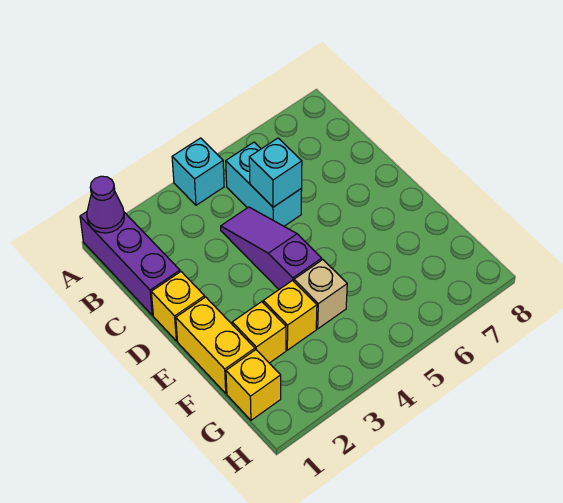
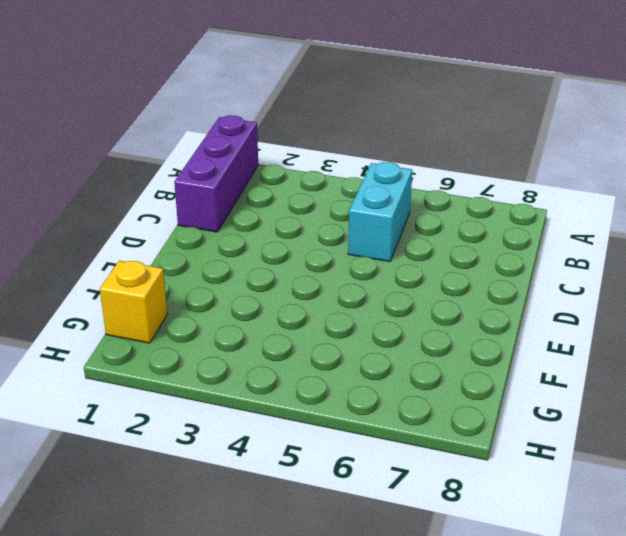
none -> cyan 1x1 brick [172,138,224,205]
none -> purple 1x3 slope [221,207,322,289]
none -> yellow 1x1 brick [151,272,205,341]

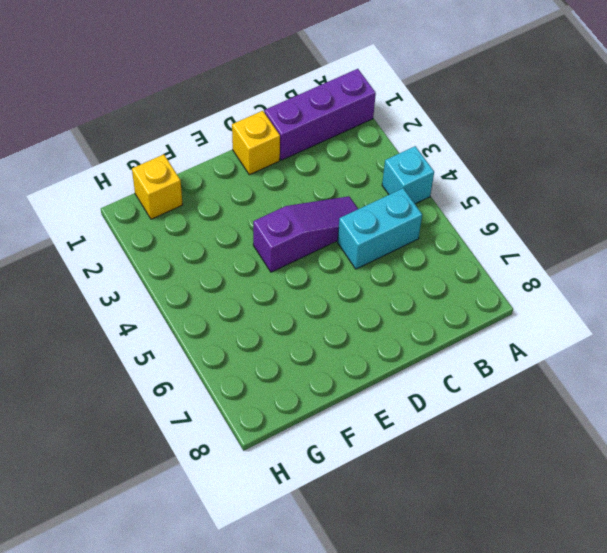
none -> yellow 1x2 brick [176,297,255,393]
none -> yellow 1x1 brick [232,302,286,363]
none -> yellow 1x1 brick [263,280,317,350]

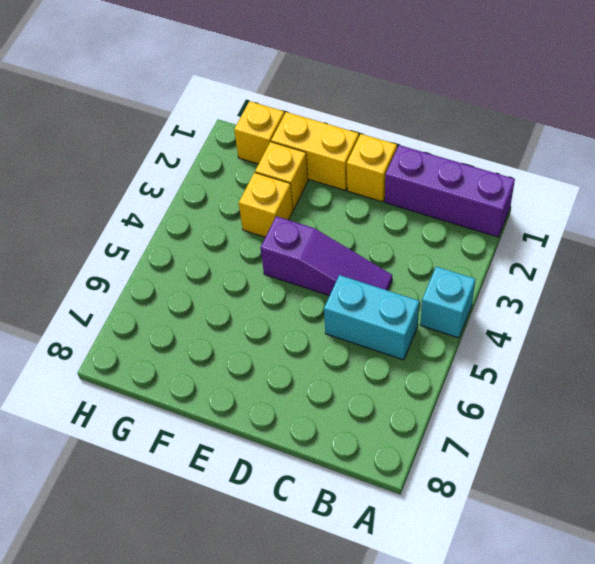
none -> tan 1x1 brick [294,260,347,329]
none -> purple 1x1 cone [87,176,124,233]
none -> cyan 1x1 brick [249,138,302,207]

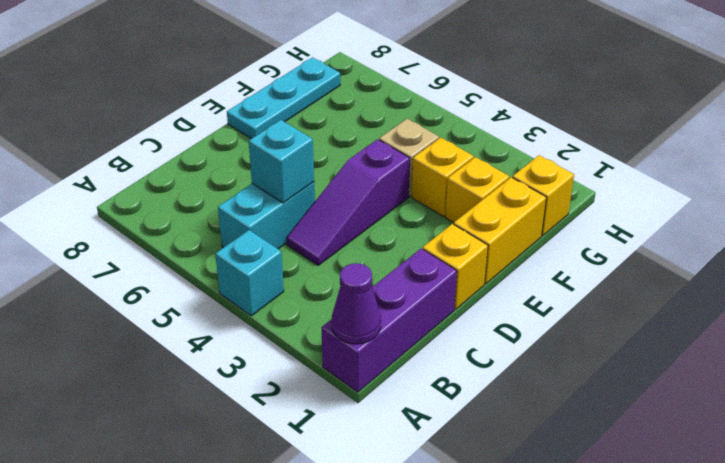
cyan 1x3 plate [227,57,340,139] -> none

